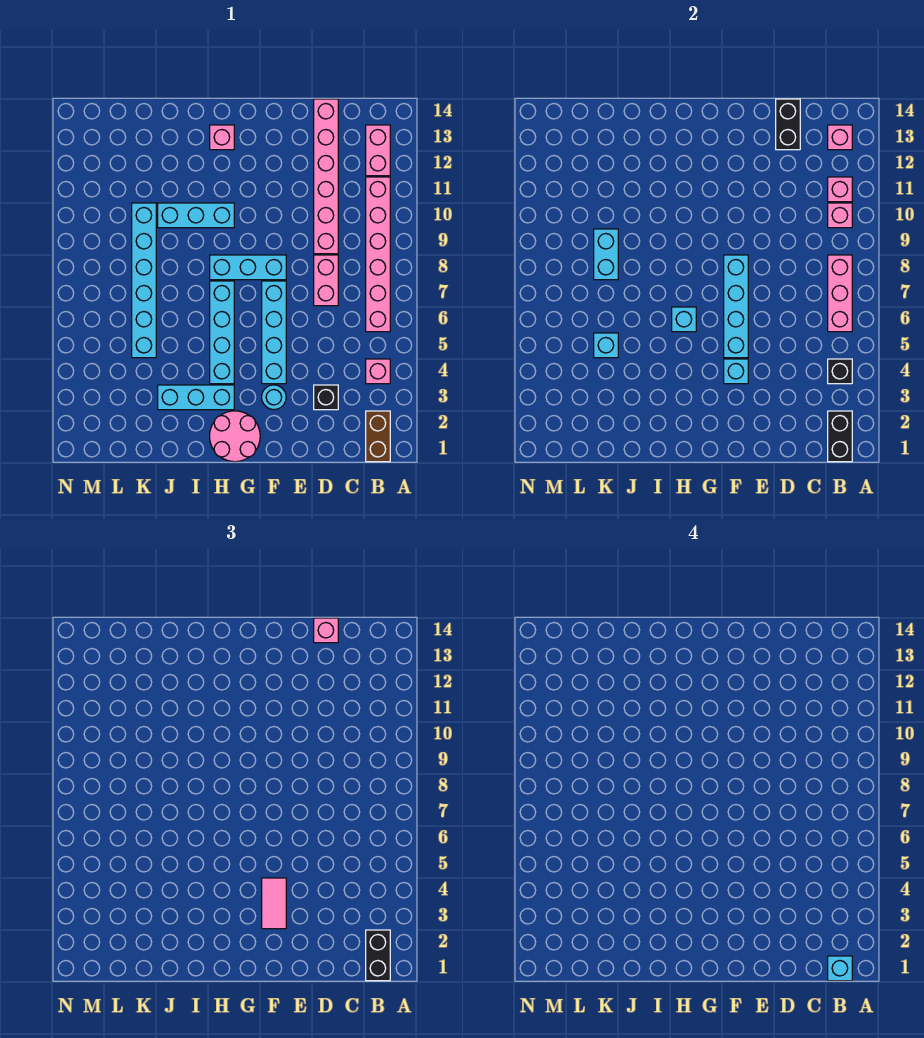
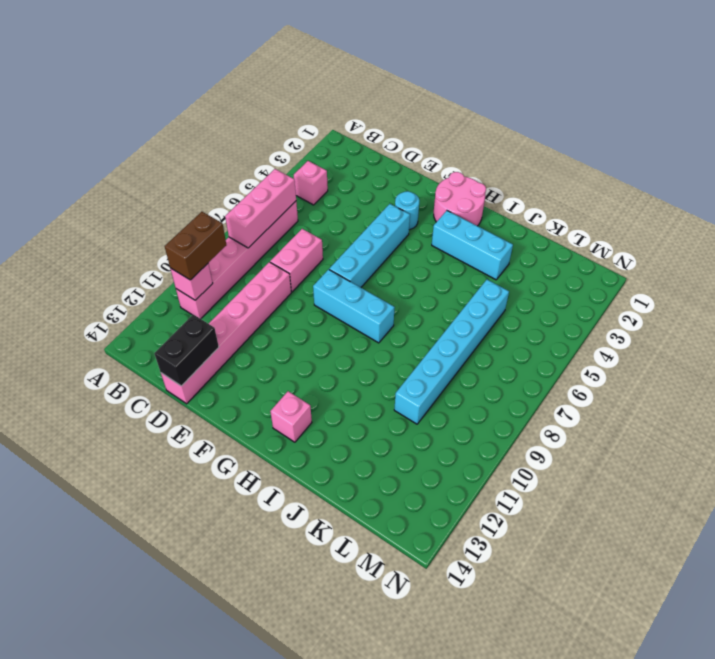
brown 1x2 brick [165,212,226,280] -> brown 1x2 brick moved to [366,411,390,462]
none -> pink 1x2 brick [366,125,390,176]
none -> black 1x1 brick [314,385,338,410]
none -> cyan 1x4 brick [210,281,234,384]
none -> cyan 1x3 brick [158,203,234,228]

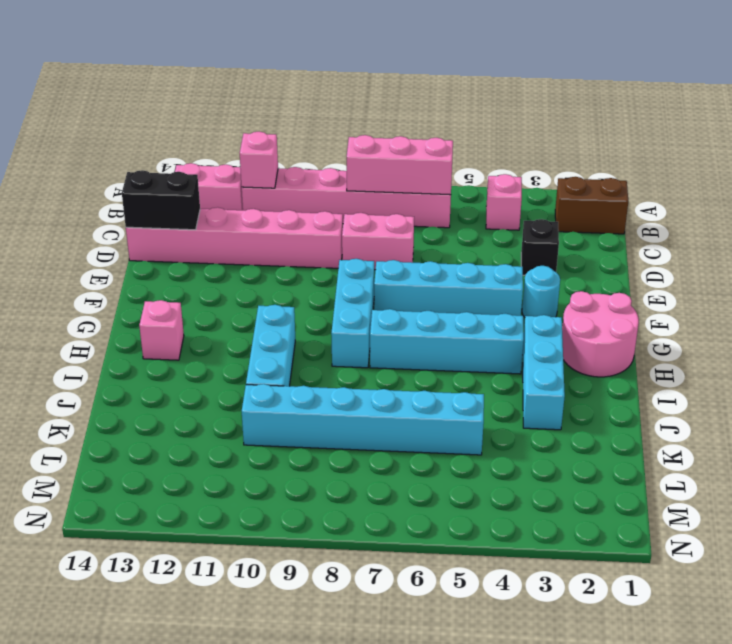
none -> black 1x2 brick [828,411,852,462]
none -> black 1x1 brick [828,359,852,384]
none -> pink 1x1 brick [828,203,852,228]
none -> pink 1x1 brick [828,125,852,150]

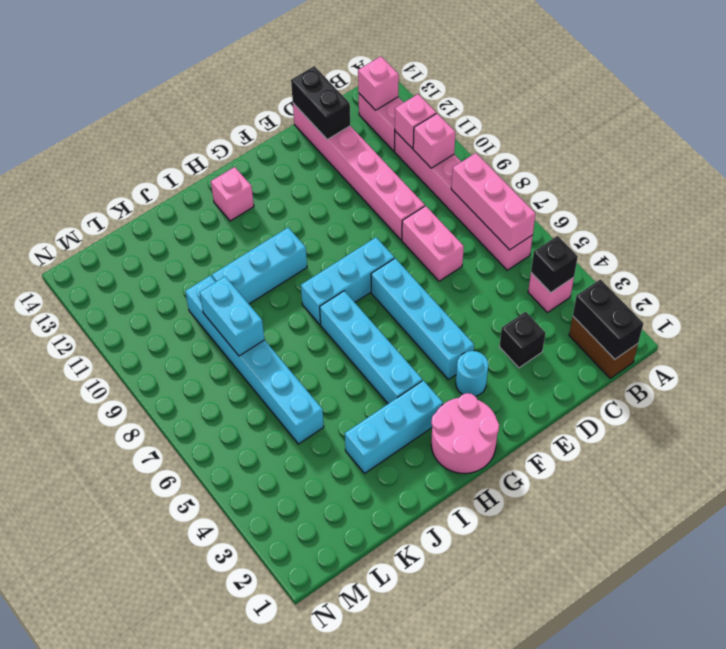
none -> cyan 1x1 brick [724,359,748,384]
none -> cyan 1x4 brick [724,255,748,358]
none -> cyan 1x1 brick [672,307,696,332]
none -> cyan 1x1 brick [594,333,618,358]

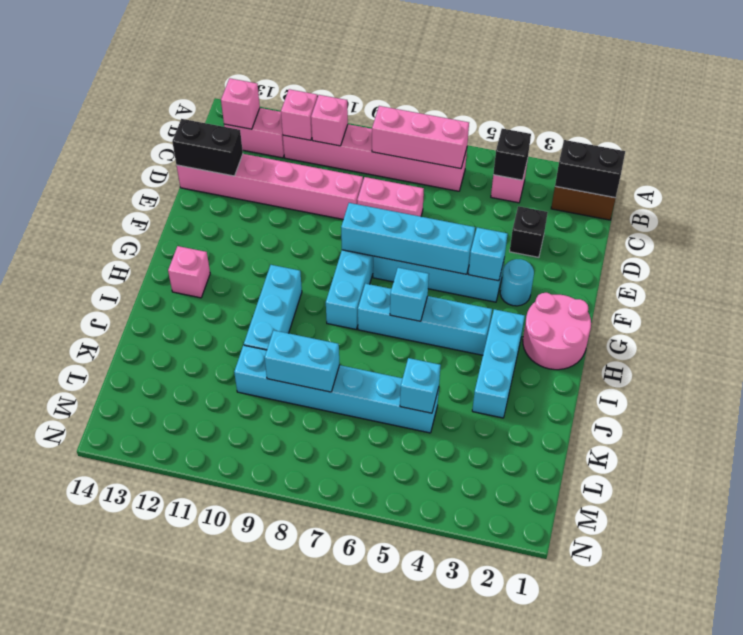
none -> black 1x2 brick [366,930,390,981]
none -> pink 1x1 brick [314,618,338,643]
none -> pink 1x2 tile [262,878,286,929]
none -> cyan 1x1 brick [828,956,852,981]

